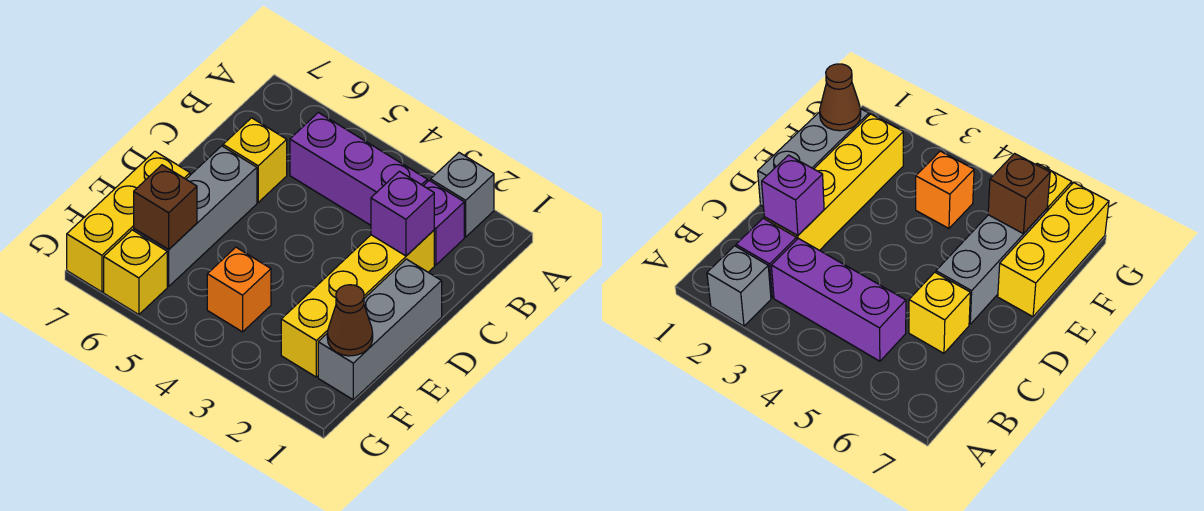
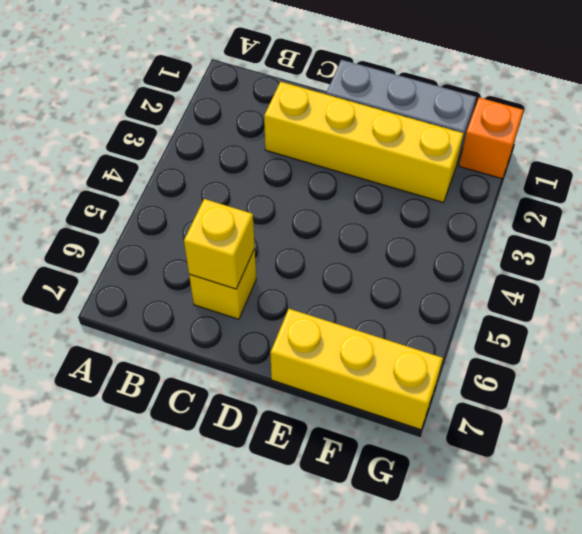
yellow 1x1 brick [184,199,255,289] -> yellow 1x1 brick moved to [104,230,167,315]
orange 1x1 brick [459,98,523,179] -> orange 1x1 brick moved to [207,247,271,332]
none -> grey 1x1 brick [431,153,494,237]
none -> purple 1x1 brick [424,181,464,265]
none -> purple 1x3 brick [290,113,427,225]

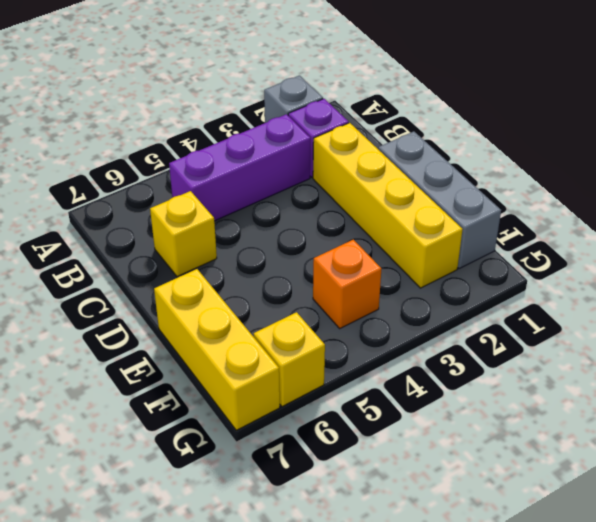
none -> grey 1x3 brick [134,146,257,286]
none -> purple 1x1 brick [371,171,434,256]
none -> brown 1x1 cone [327,285,373,356]

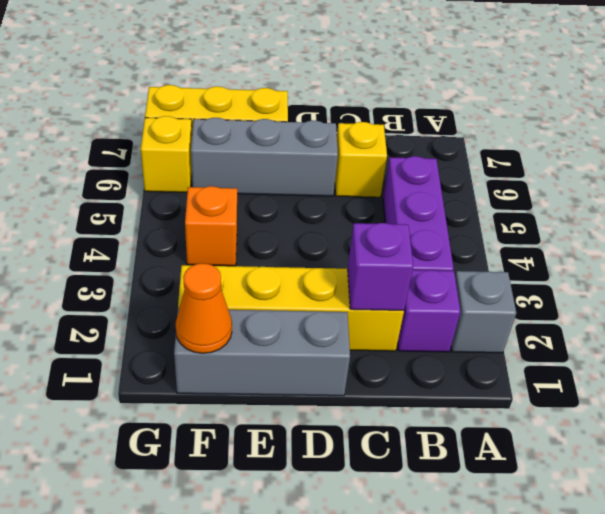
orange 1x1 cone [176,263,232,353] -> brown 1x1 cone [327,285,373,356]
none -> brown 1x1 brick [134,165,197,250]

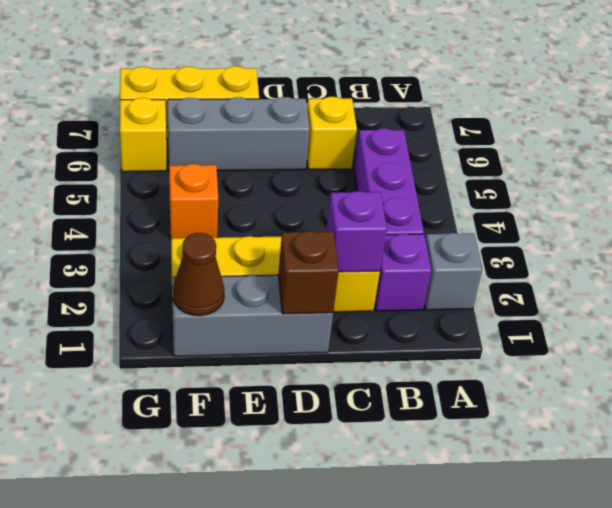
brown 1x1 brick [279,231,339,314] -> brown 1x1 brick moved to [134,165,197,250]

